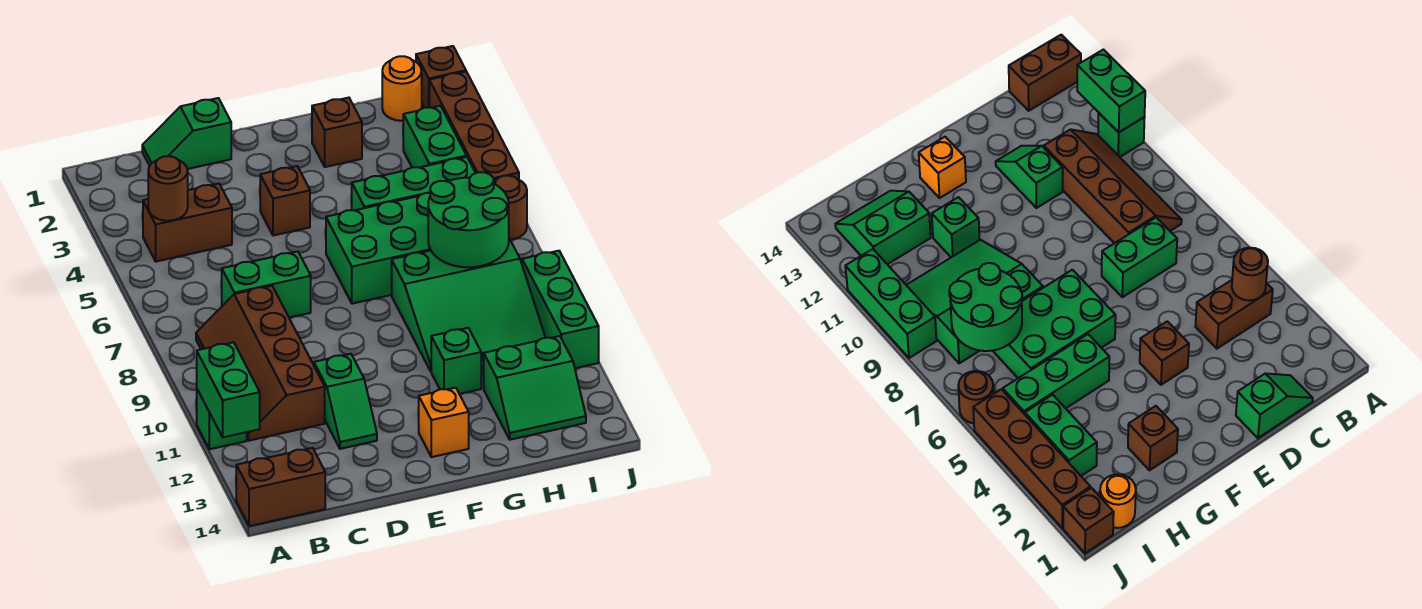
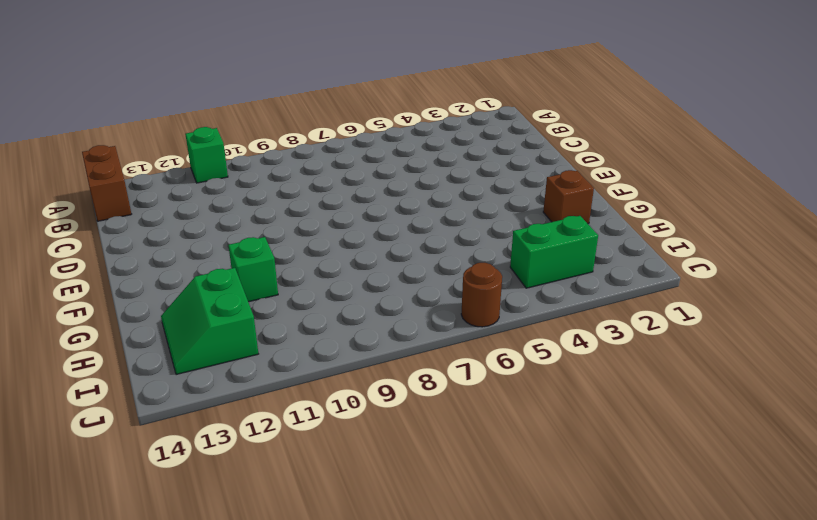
none -> brown 1x2 brick [143,183,232,261]
none -> brown 2x4 slope [196,286,325,441]
none -> green 1x2 slope [142,98,231,169]

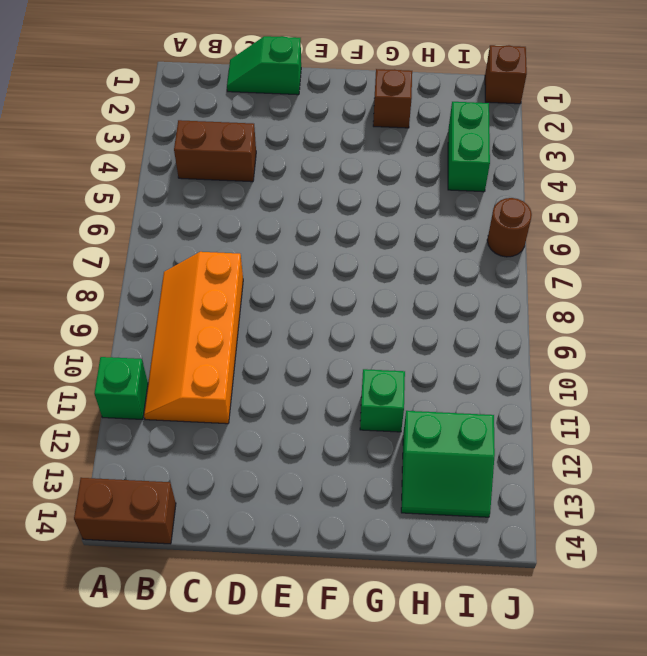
orange 2x4 slope [144,252,243,424] -> brown 2x4 slope [196,286,325,441]
none -> green 1x2 brick [221,252,311,318]
none -> green 1x2 slope [314,354,377,449]
none -> brown 1x1 brick [260,166,310,236]

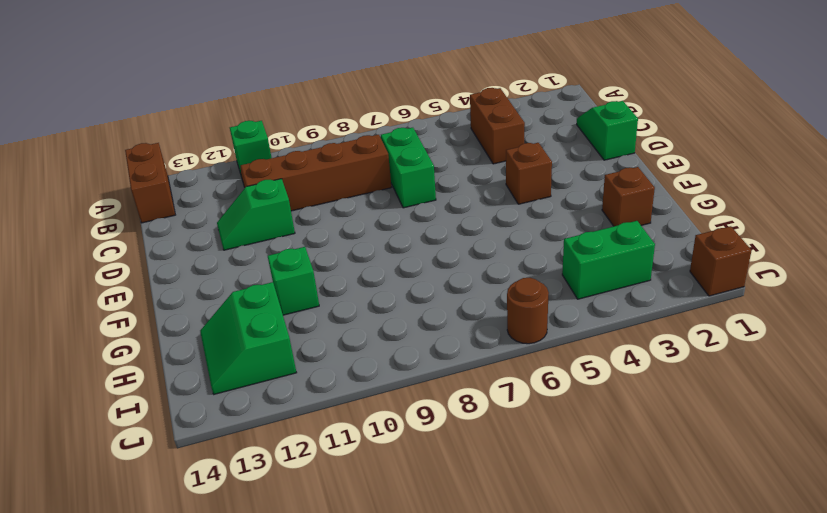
none -> green 2x3 brick [326,193,431,304]
none -> orange 1x1 brick [419,388,469,457]
none -> green 1x3 brick [351,157,475,210]

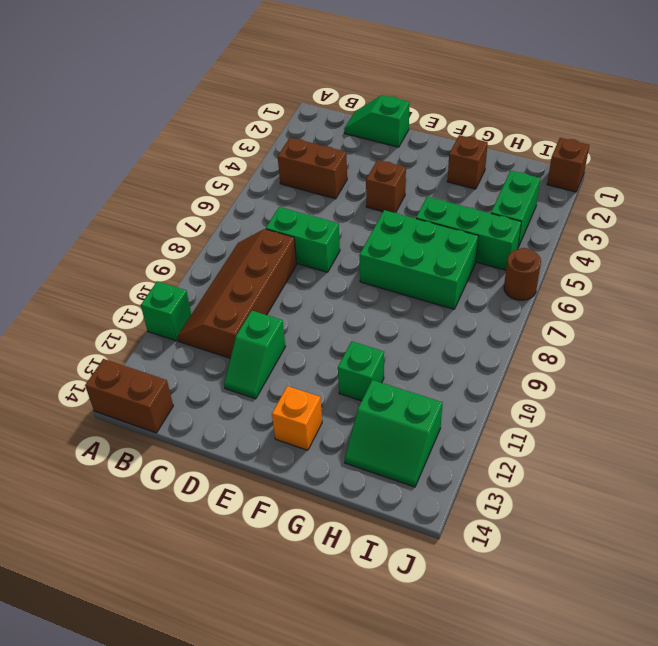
none -> green 3x3 slope [392,238,546,371]
none -> orange 1x1 round brick [382,56,422,121]
none -> brown 1x4 brick [429,72,519,181]

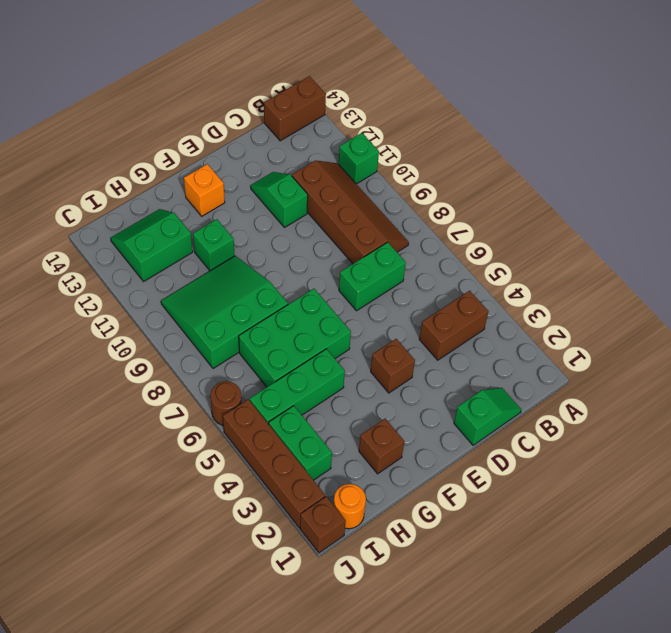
none -> green 1x3 brick [522,251,599,368]
none -> green 1x2 brick [197,342,260,437]
none -> brown 1x1 round brick [148,156,188,221]

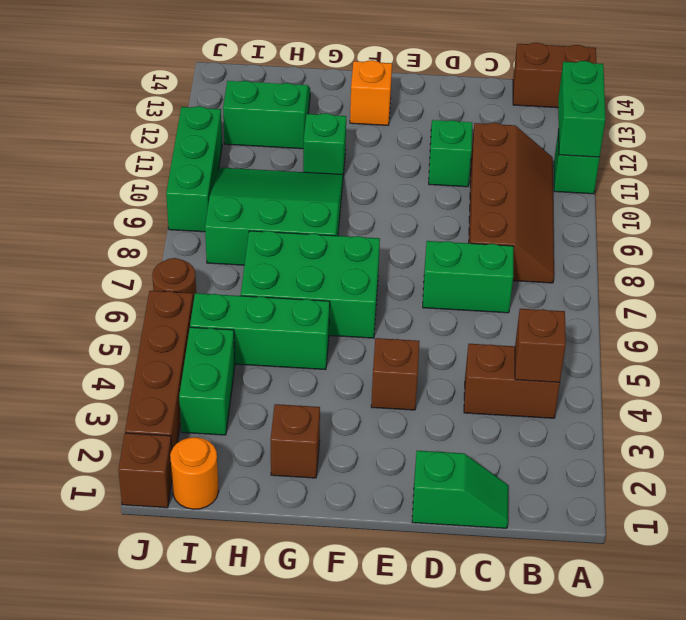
brown 1x1 brick [515,309,566,382] -> brown 1x1 round brick [148,156,188,221]
none -> green 2x2 round brick [428,172,509,267]

